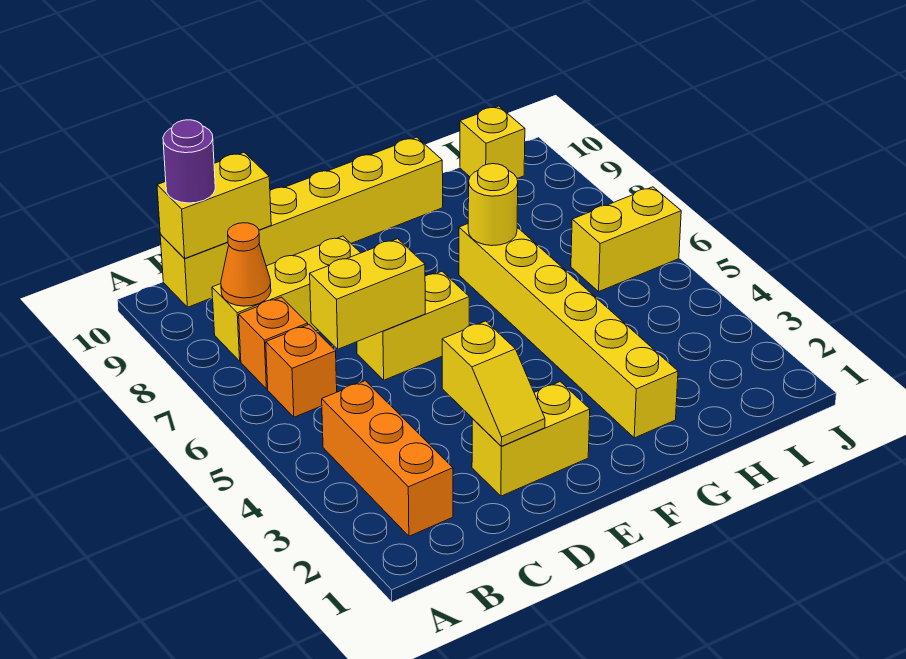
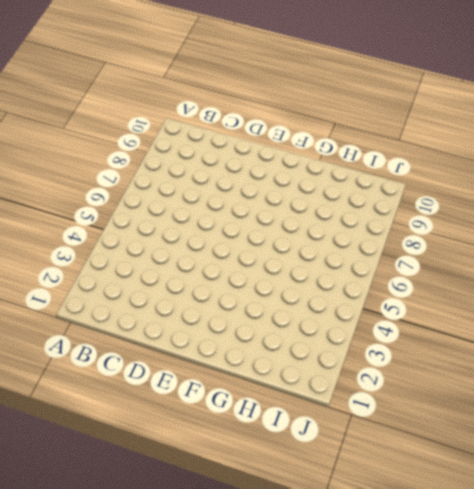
none -> orange 1x3 brick [322,381,453,536]
none -> orange 1x1 brick [266,325,337,417]
none -> orange 1x1 brick [239,297,308,389]

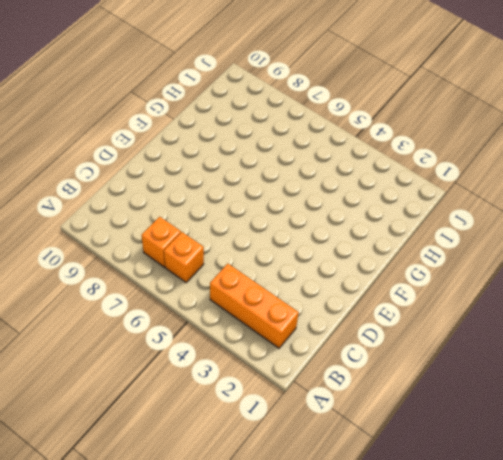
none -> yellow 1x3 brick [212,236,360,361]
none -> yellow 1x6 brick [160,137,443,307]
none -> yellow 1x2 brick [472,382,590,496]

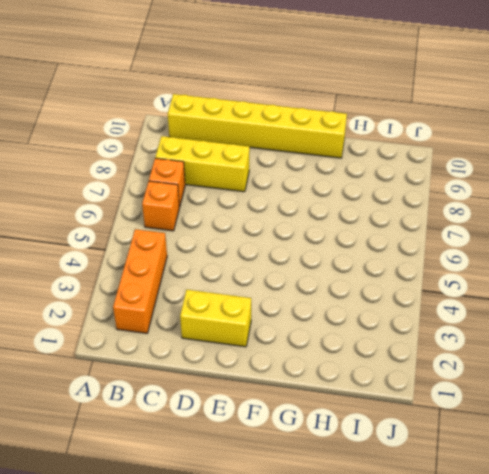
none -> yellow 1x2 brick [357,271,469,380]
none -> yellow 1x6 brick [459,224,678,438]
none -> yellow 1x2 brick [571,187,681,291]

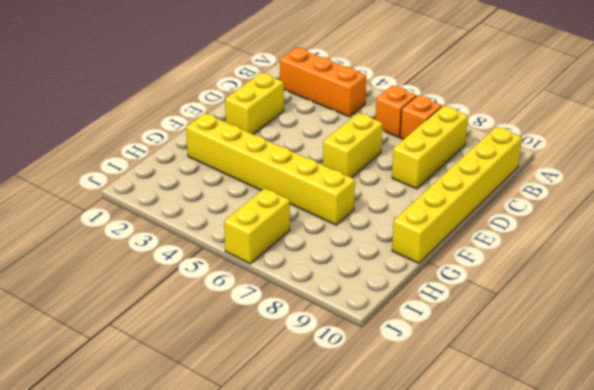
none -> yellow 1x1 brick [460,106,525,179]
none -> orange 1x1 cone [221,223,271,306]
none -> yellow 1x2 brick [157,153,271,259]

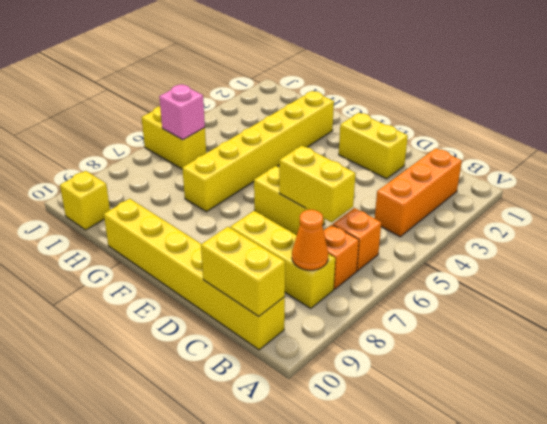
pink 1x1 brick [159,85,205,140] -> none
none -> yellow 1x2 slope [442,321,545,446]
none -> yellow 1x1 round brick [468,164,518,246]
none -> purple 1x1 round brick [163,120,215,203]

